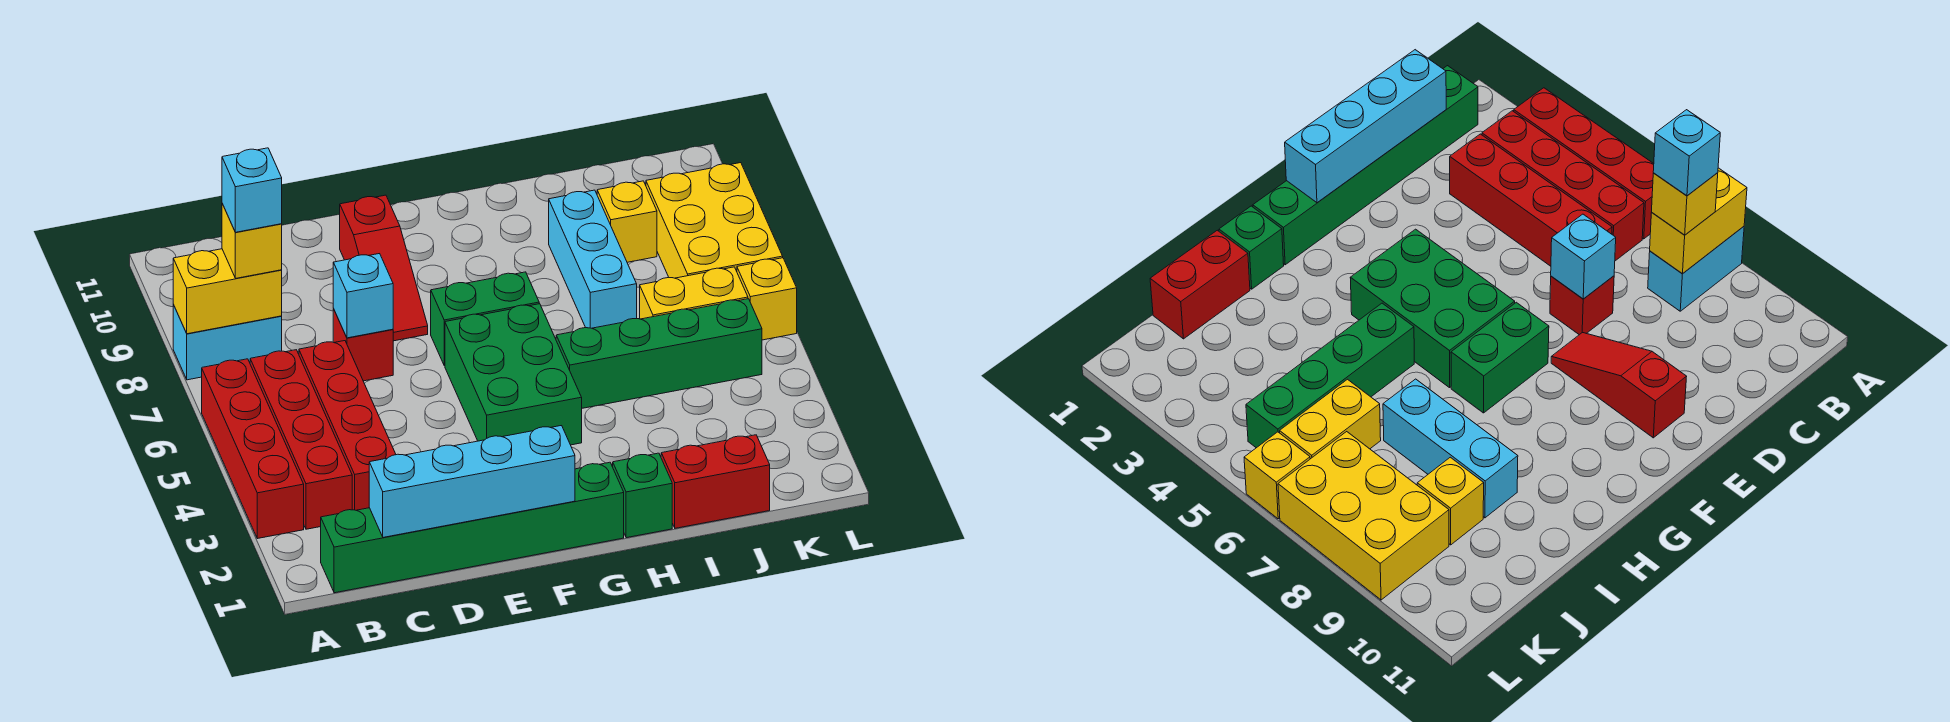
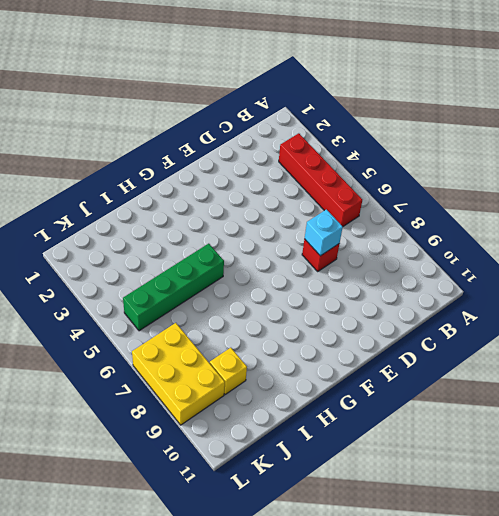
none -> red 1x4 brick [202,359,304,539]
none -> cyan 1x2 brick [173,305,282,380]
none -> green 1x6 brick [321,462,624,593]

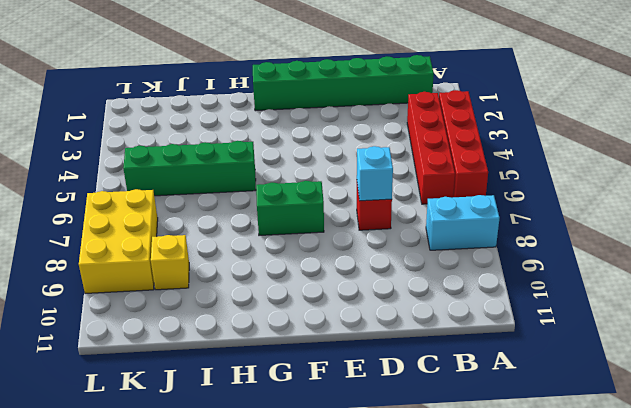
none -> red 1x4 brick [299,341,396,510]
none -> red 1x3 slope [340,195,428,341]
none -> green 2x3 brick [445,304,582,445]

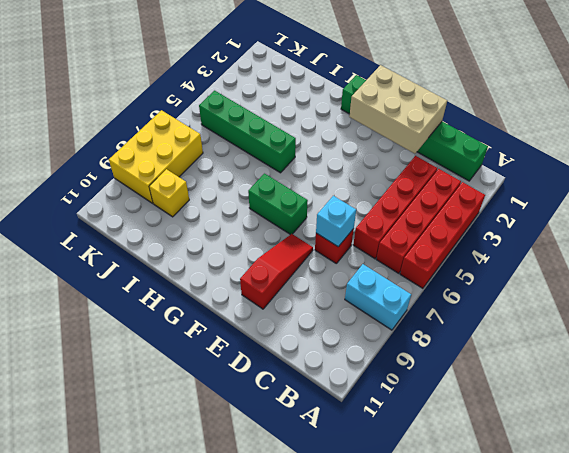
tan 2x3 brick [349,65,447,154] -> cyan 1x4 brick [369,426,575,537]
none -> green 2x3 brick [445,304,582,445]
none -> green 1x1 brick [613,453,672,538]
none -> red 1x2 brick [661,435,770,528]

